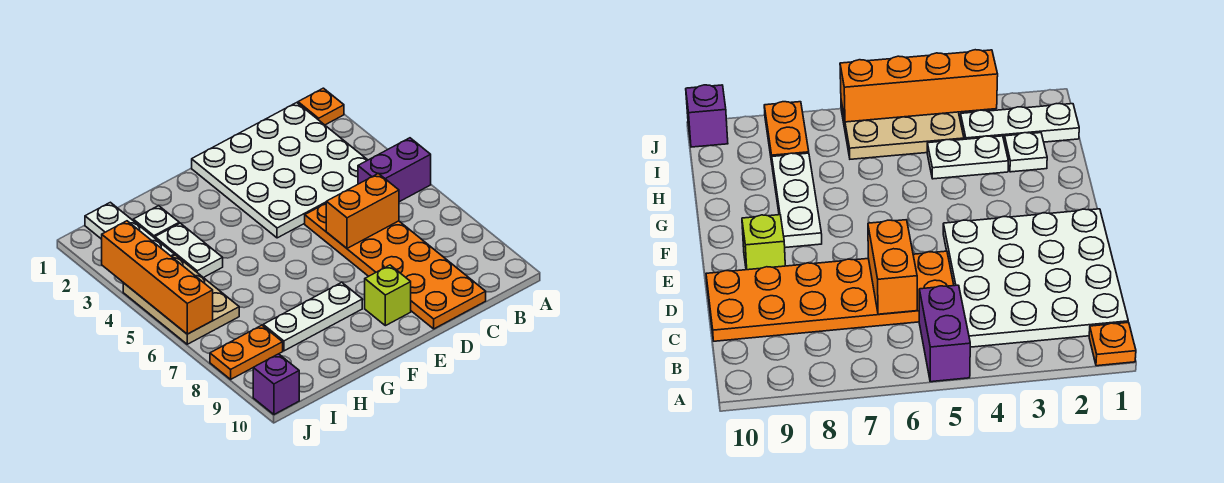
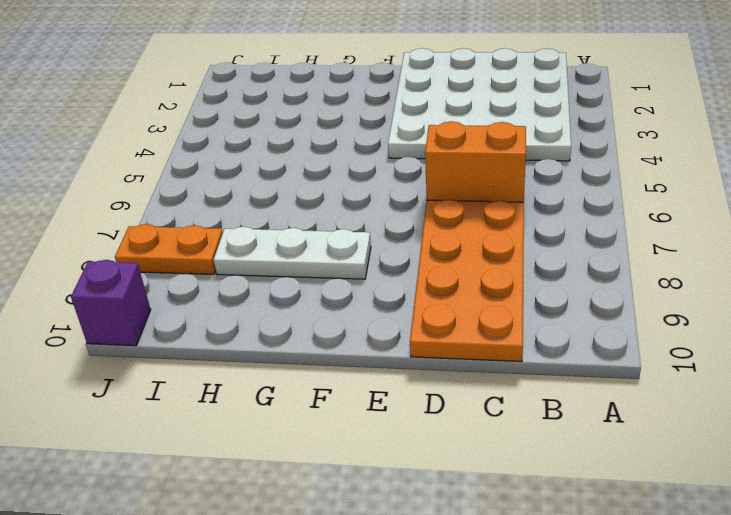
none -> orange 1x1 plate [298,88,344,125]
none -> purple 1x2 brick [358,138,431,202]
none -> lime 1x1 brick [365,265,411,326]

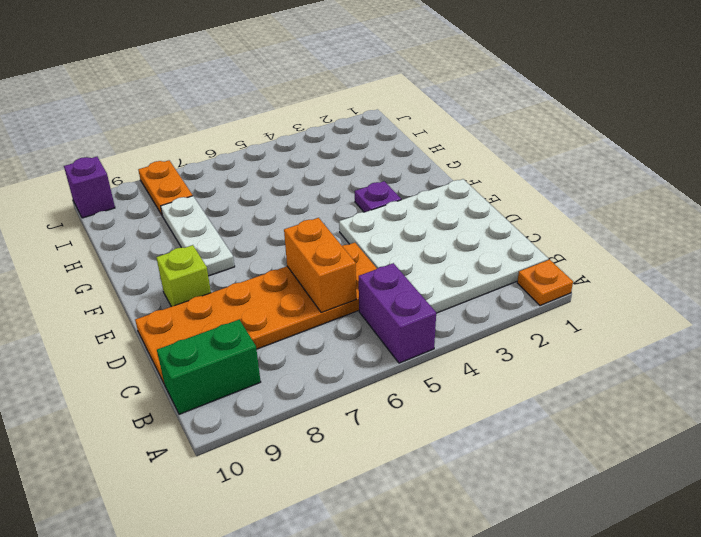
green 1x2 brick [157,320,261,414] -> none
purple 1x1 plate [355,181,401,212] -> none
none -> white 1x1 plate [133,206,179,238]
none -> white 1x2 plate [155,223,223,278]
none -> white 1x3 plate [85,202,174,257]

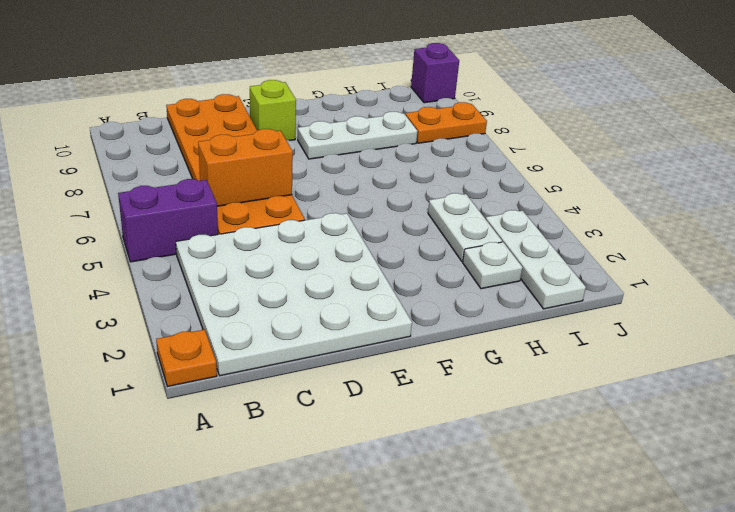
none -> tan 2x3 plate [123,255,239,344]
none -> orange 1x4 brick [102,221,213,334]

